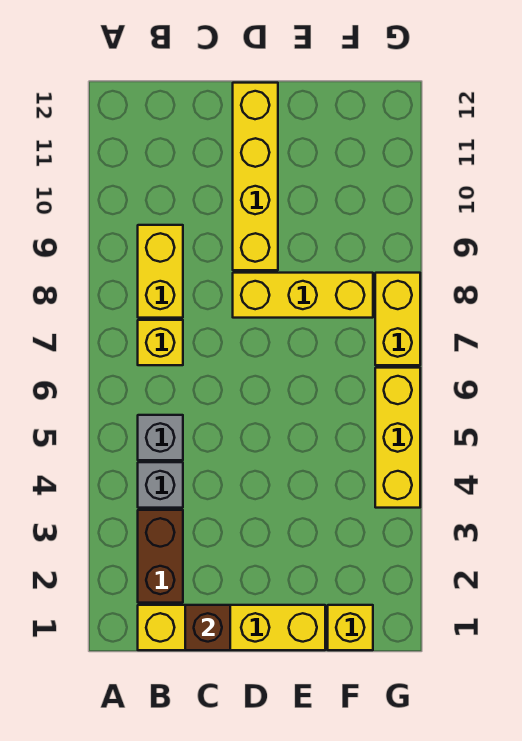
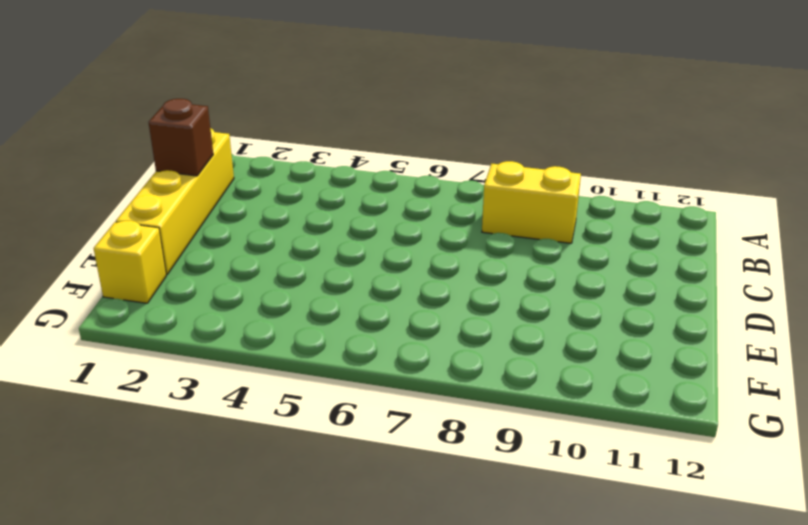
none -> brown 1x2 brick [138,510,183,603]
none -> grey 1x1 brick [138,462,183,508]
none -> grey 1x1 brick [138,415,183,460]

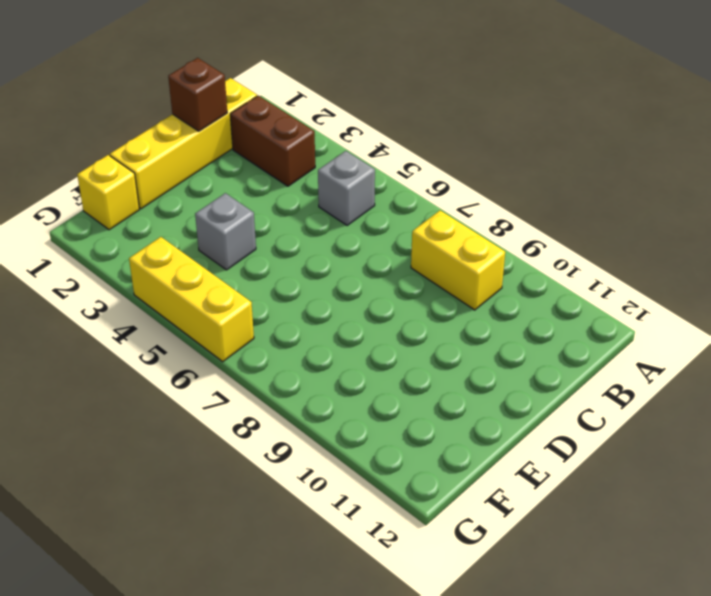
grey 1x1 brick [195,193,256,270] -> grey 1x1 brick moved to [138,462,183,508]
none -> yellow 1x1 brick [138,320,183,365]
none -> yellow 1x3 brick [233,273,373,318]
none -> yellow 1x4 brick [233,83,278,270]

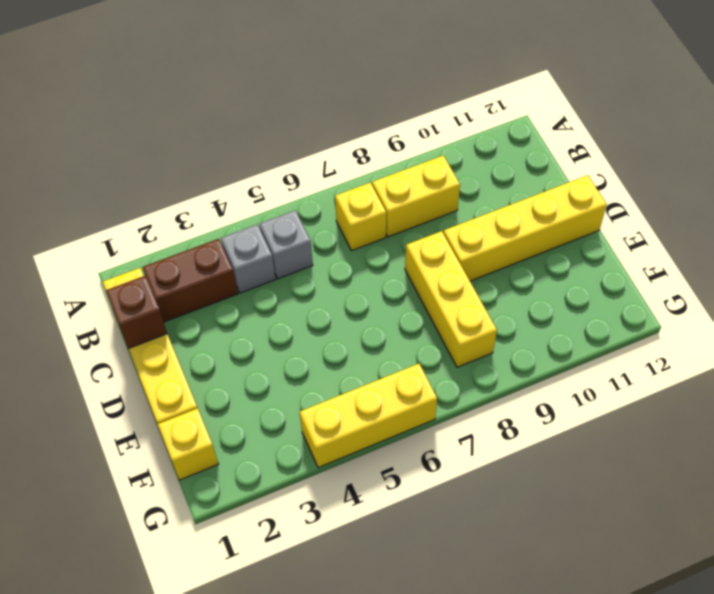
none -> yellow 1x2 brick [375,273,420,365]

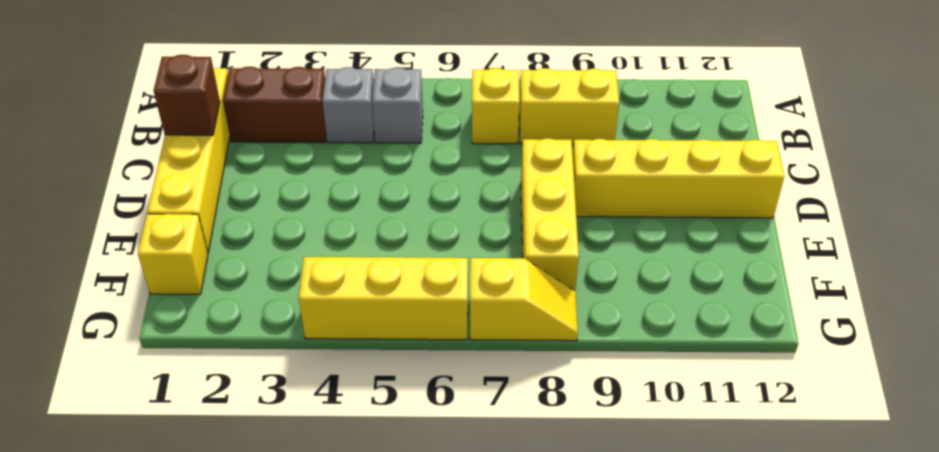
yellow 1x2 slope [470,258,578,341] -> yellow 1x2 brick [375,273,420,365]

